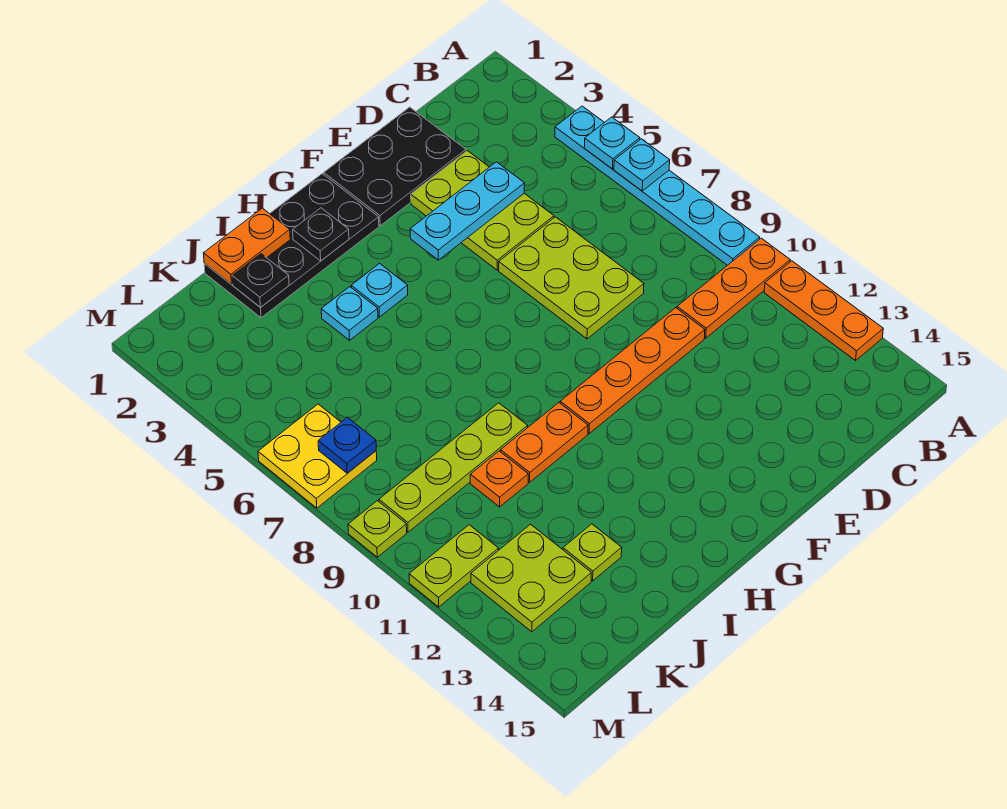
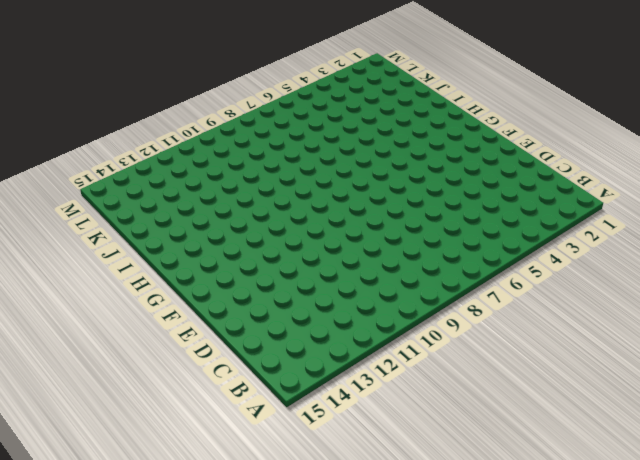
none -> cyan 1x6 plate [555,106,760,265]
none -> orange 1x3 plate [677,238,790,338]
none -> orange 1x3 plate [764,261,883,361]

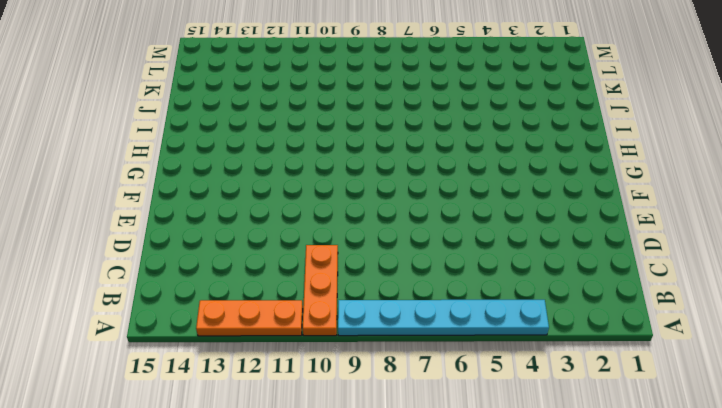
none -> black 2x3 plate [324,107,466,226]
none -> lime 2x3 plate [411,151,554,270]
none -> lime 2x3 plate [499,217,644,339]

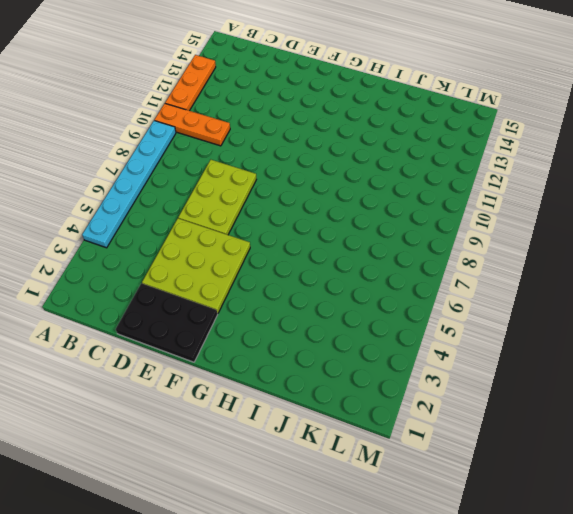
lime 3x3 plate [142,218,250,314] -> lime 2x3 plate [411,151,554,270]
none -> orange 1x4 plate [560,308,705,433]
none -> black 2x4 plate [204,174,379,318]
none -> cyan 1x1 plate [351,264,408,317]

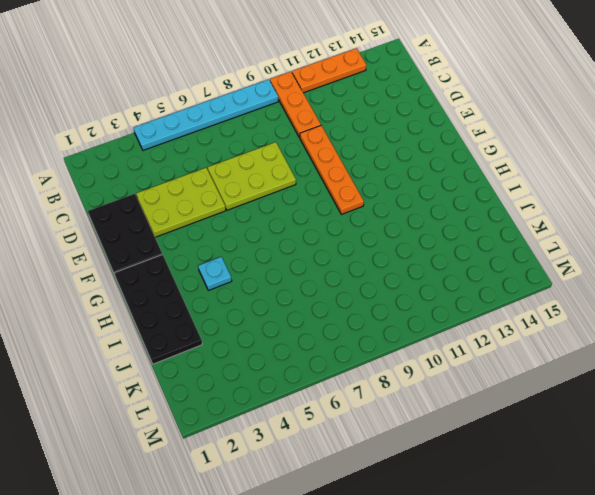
none -> orange 1x2 plate [501,403,588,482]
none -> cyan 1x1 plate [321,287,378,340]
none -> lime 1x4 plate [379,403,528,532]

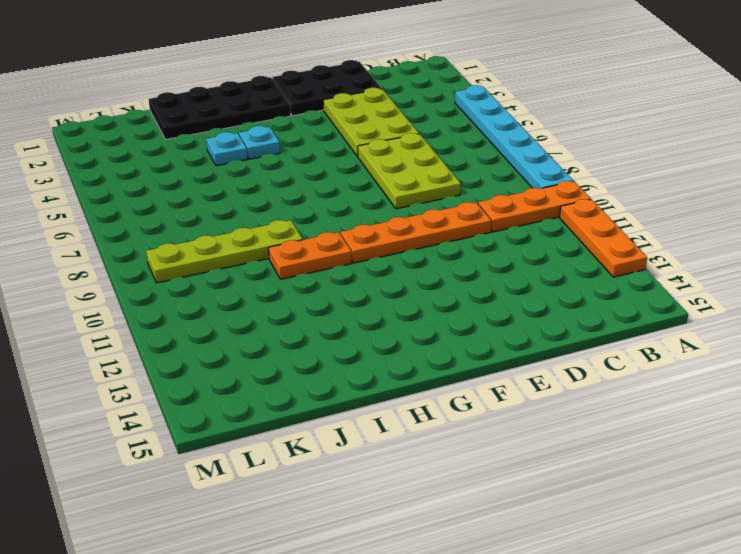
none -> orange 1x1 plate [470,451,528,507]
none -> lime 1x1 plate [563,524,622,581]
none -> lime 2x2 plate [471,524,591,632]

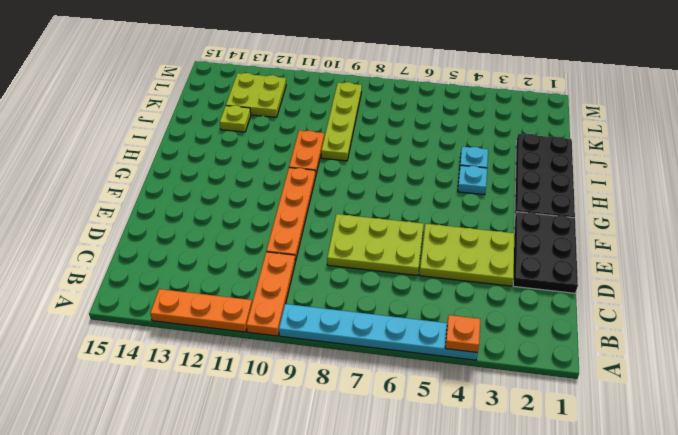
orange 1x1 plate [445,315,480,352] -> orange 1x1 plate moved to [470,451,528,507]
none -> yellow 2x2 plate [258,404,377,508]
none -> lime 1x2 plate [409,525,499,607]
none -> lime 1x1 plate [348,501,407,557]

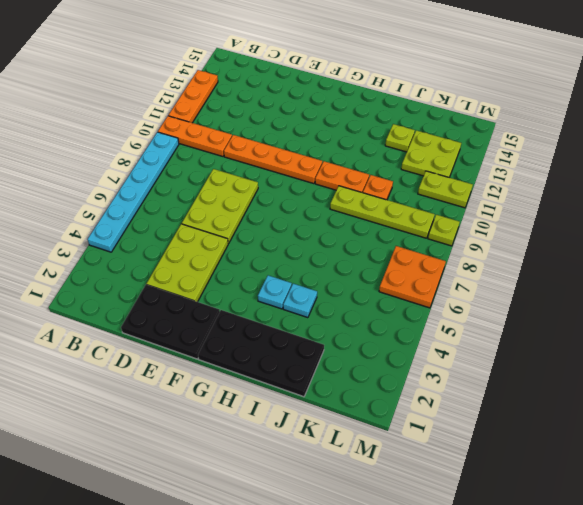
orange 2x2 plate [379,246,446,308] -> yellow 2x2 plate [258,404,377,508]
none -> cyan 1x1 plate [584,117,640,169]
none -> cyan 1x1 plate [614,139,670,191]
none -> cyan 1x3 plate [410,162,525,260]

